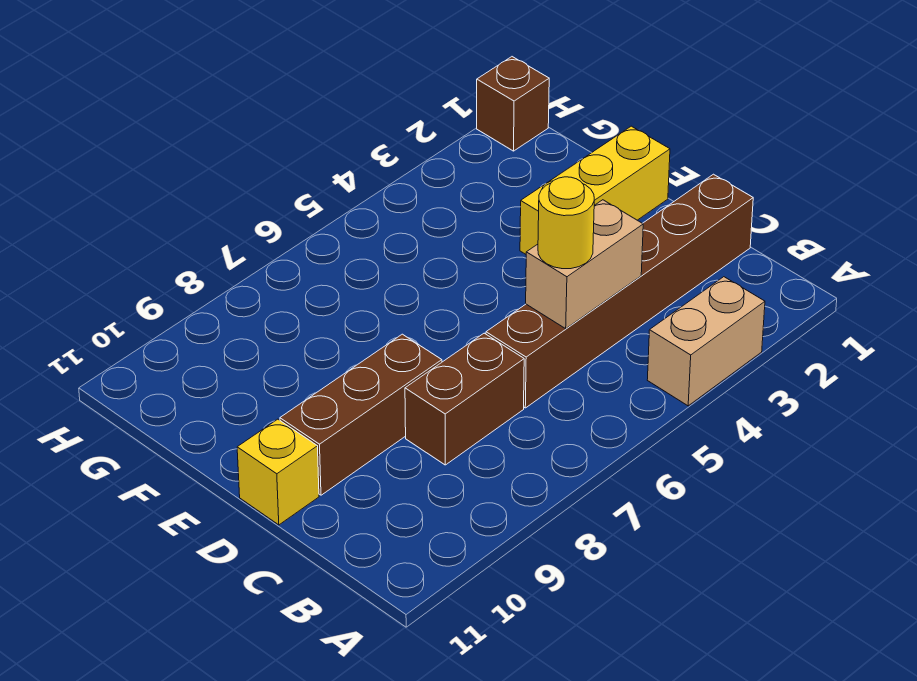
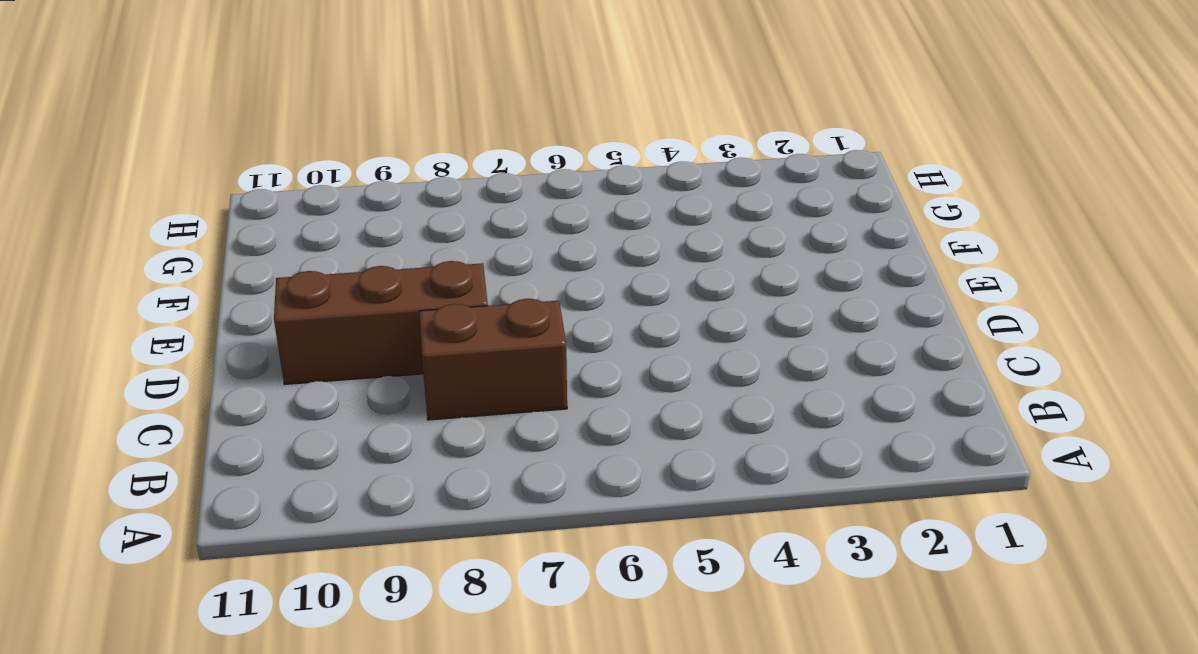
none -> tan 1x2 brick [647,277,765,406]
none -> brown 1x6 brick [486,174,753,408]

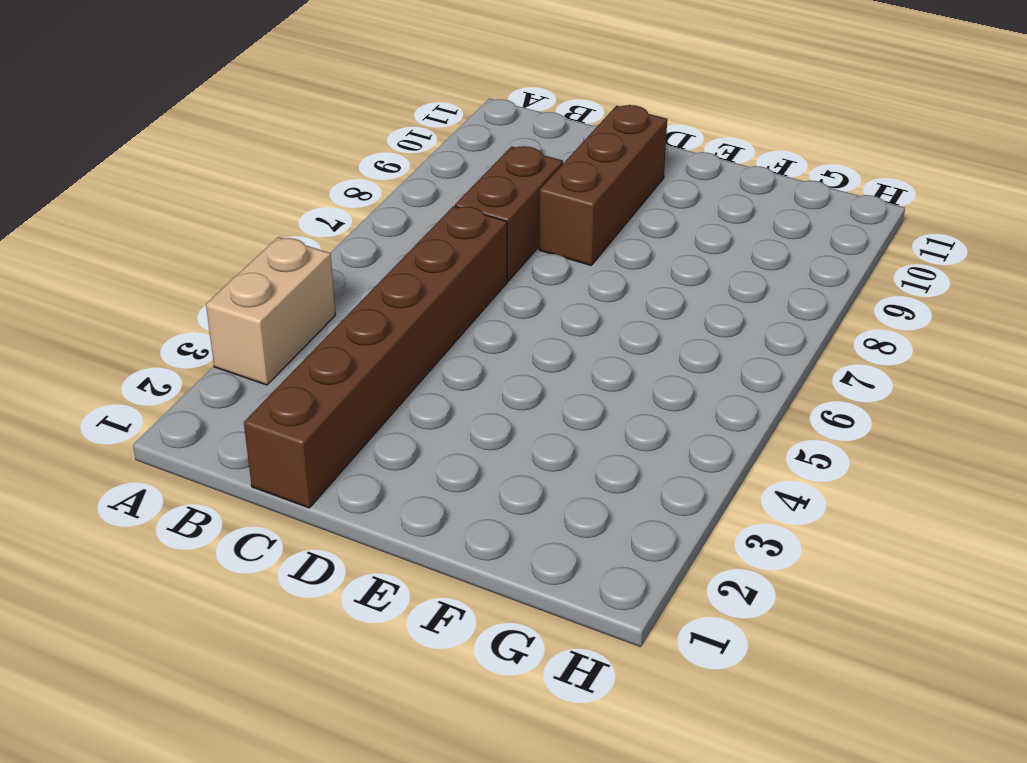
none -> yellow 1x1 brick [237,419,319,525]
none -> yellow 1x3 brick [520,126,670,254]

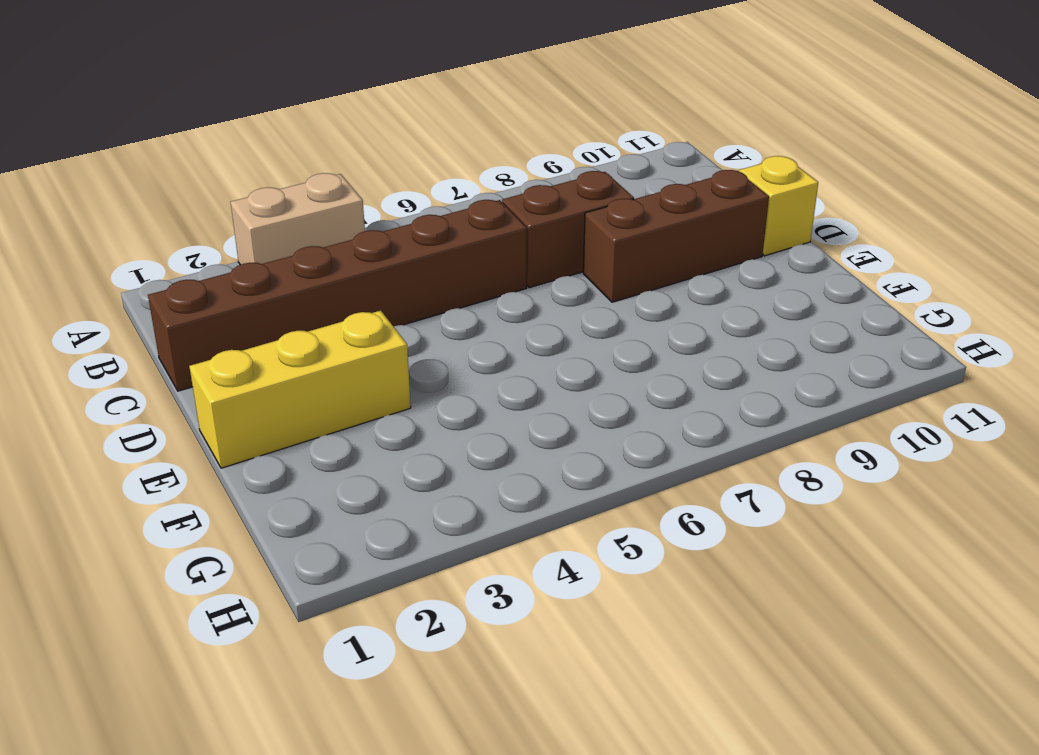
none -> brown 1x1 brick [477,57,549,151]
none -> tan 1x2 brick [526,200,643,329]

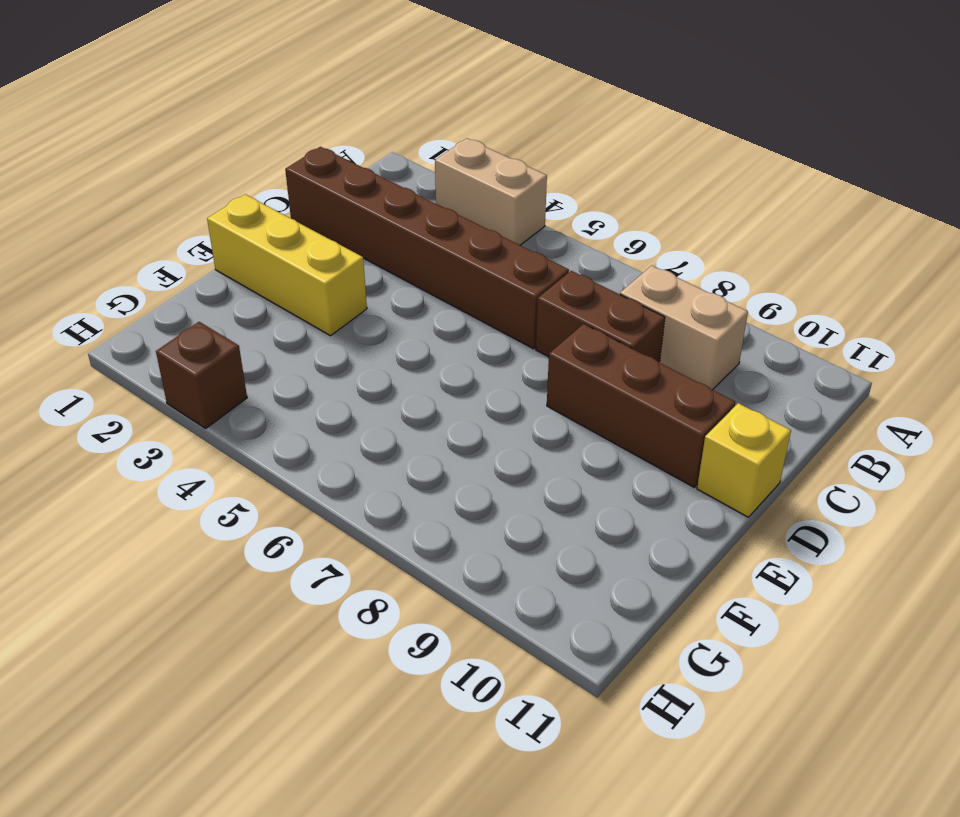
tan 1x2 brick [620,266,748,390] -> tan 1x2 brick moved to [526,200,643,329]
brown 1x1 brick [156,322,247,428] -> brown 1x1 brick moved to [477,57,549,151]
none -> yellow 1x1 round brick [538,177,594,269]

